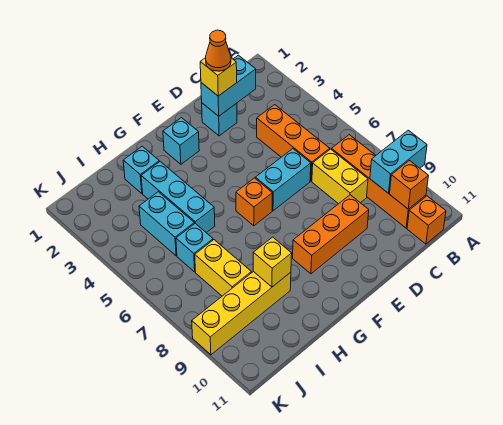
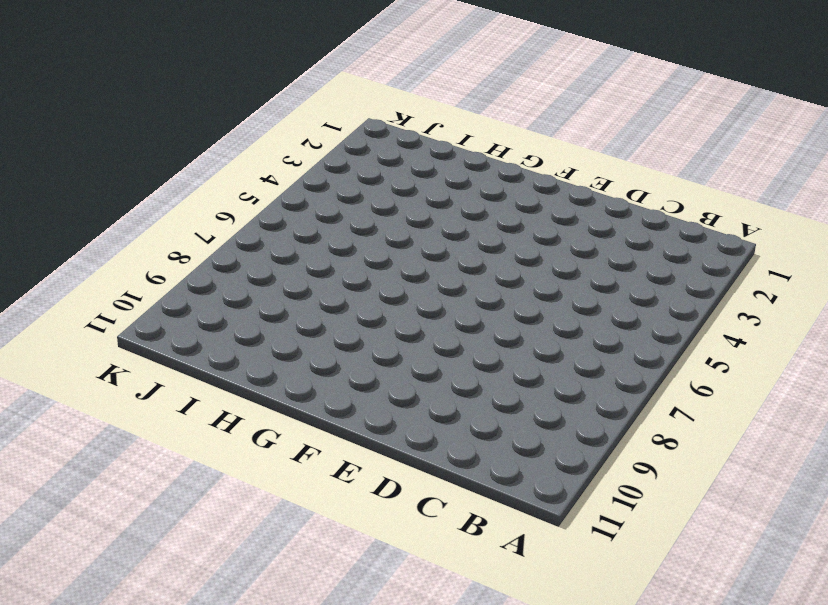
none -> orange 1x4 brick [331,135,426,228]
none -> orange 1x1 brick [407,196,446,244]
none -> orange 1x3 brick [257,105,330,181]

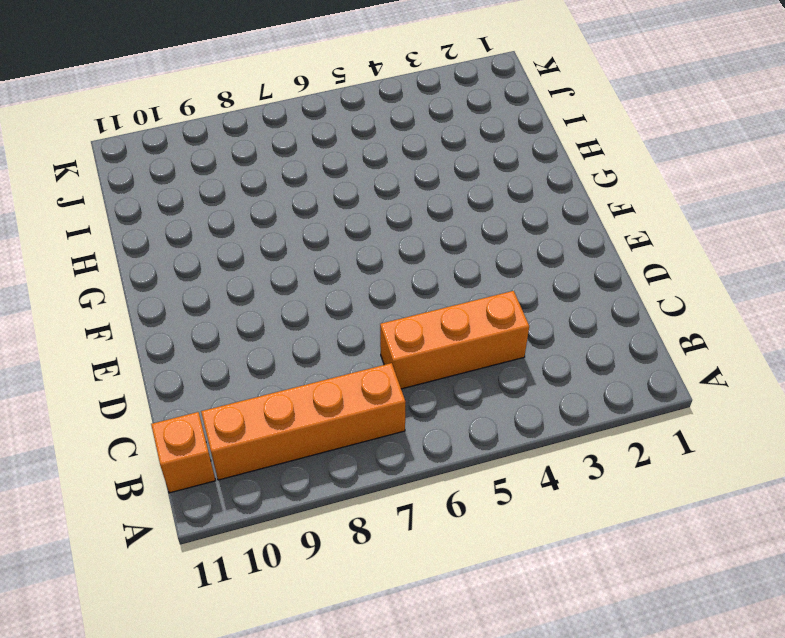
none -> yellow 1x2 brick [312,149,368,204]
none -> cyan 1x1 brick [202,103,237,136]
none -> cyan 1x2 brick [255,149,311,211]

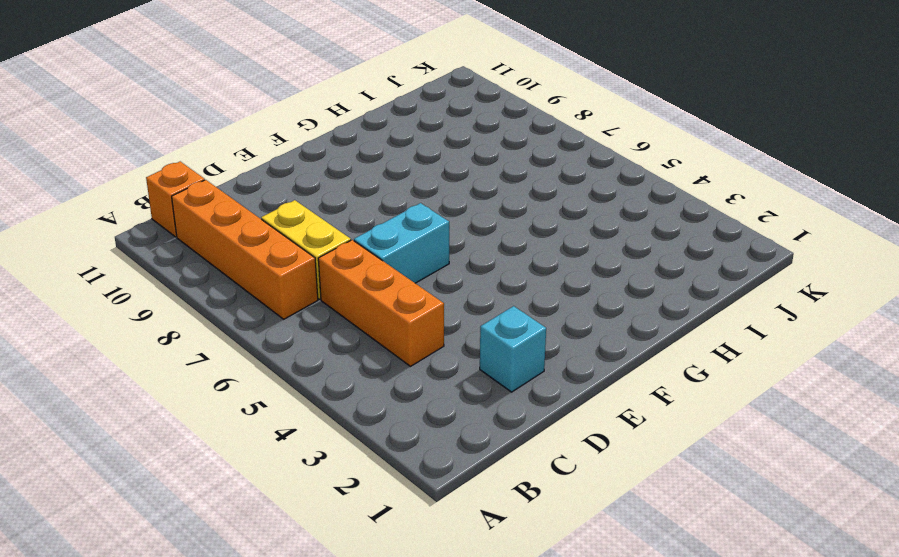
none -> orange 1x3 brick [293,195,369,274]
none -> cyan 1x1 brick [163,118,199,164]
none -> orange 1x1 brick [236,178,272,226]

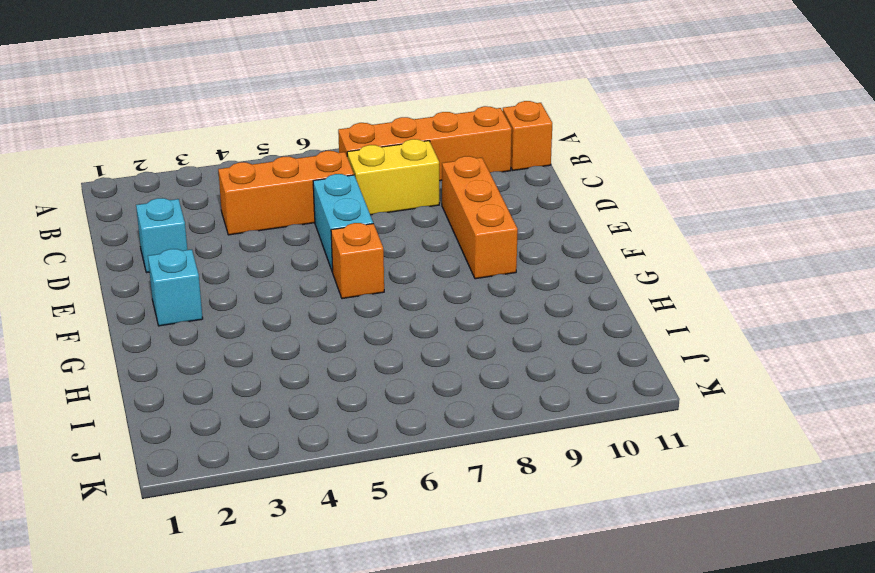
none -> cyan 1x1 brick [123,146,159,193]
none -> cyan 1x3 brick [141,162,215,233]
none -> yellow 1x4 brick [192,271,291,355]

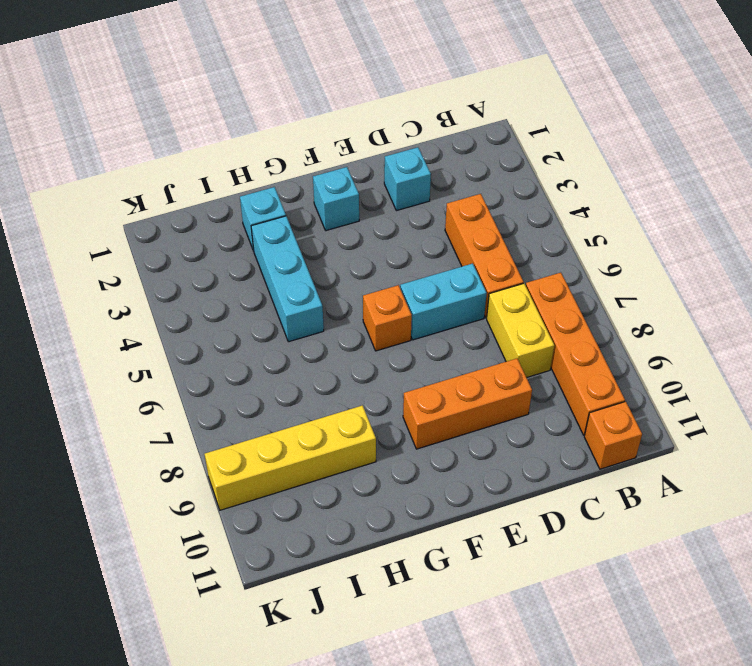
none -> cyan 1x2 brick [139,192,194,256]
none -> cyan 1x1 brick [176,224,213,272]
none -> yellow 1x2 brick [195,240,251,296]

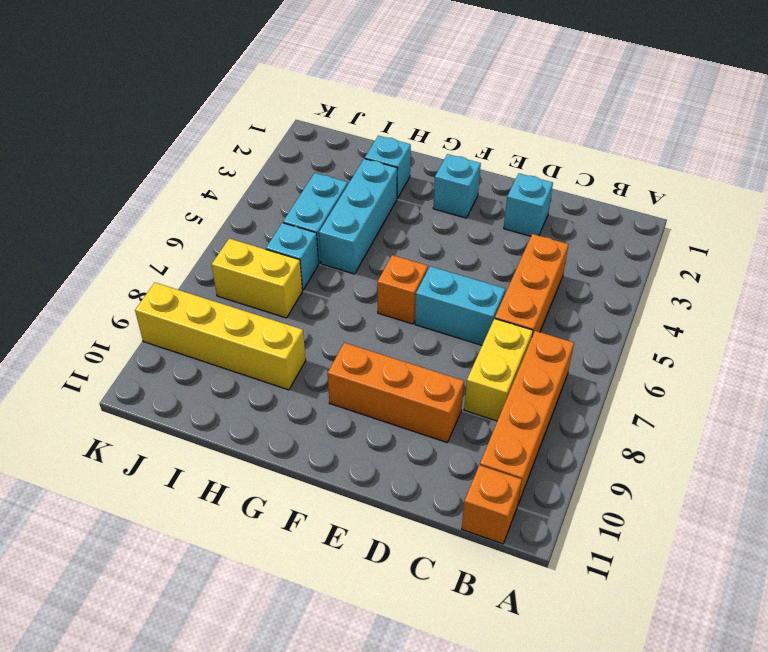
yellow 1x2 brick [212,238,302,318] -> yellow 1x2 brick turned to [195,240,251,296]
none -> cyan 1x2 brick [370,130,427,193]
none -> orange 1x1 brick [390,161,428,209]
none -> cyan 1x2 brick [201,55,256,116]

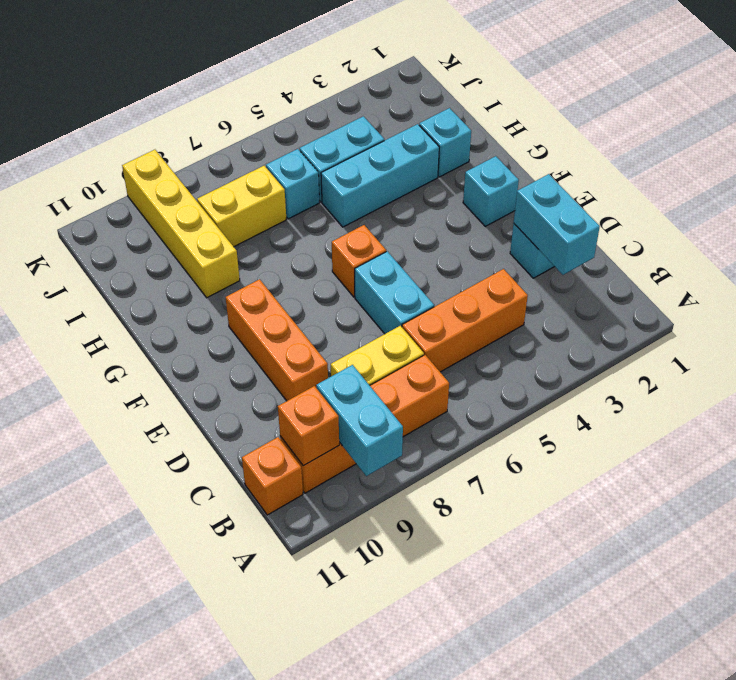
none -> yellow 1x1 brick [253,237,292,287]
none -> yellow 1x1 brick [200,58,237,96]
none -> orange 1x1 cone [206,30,231,71]

